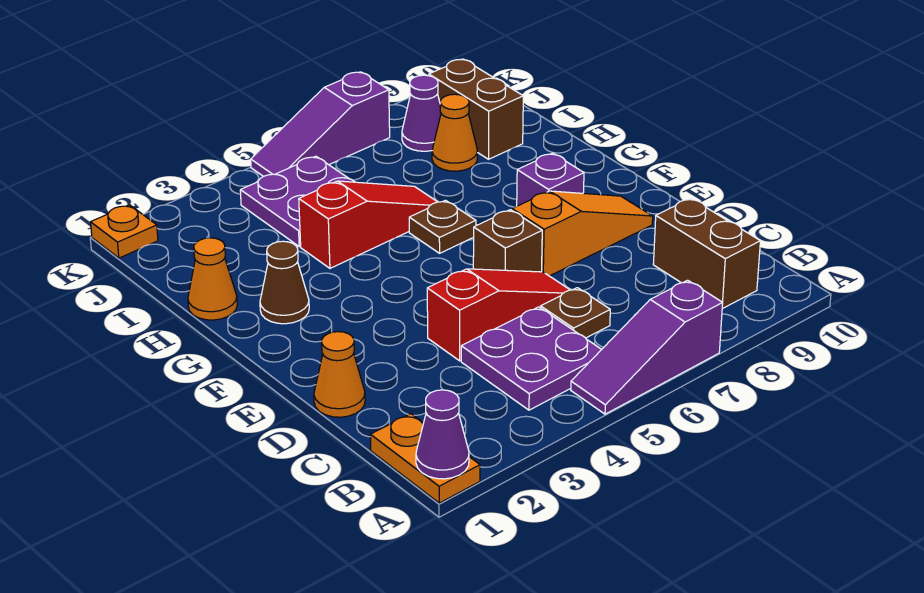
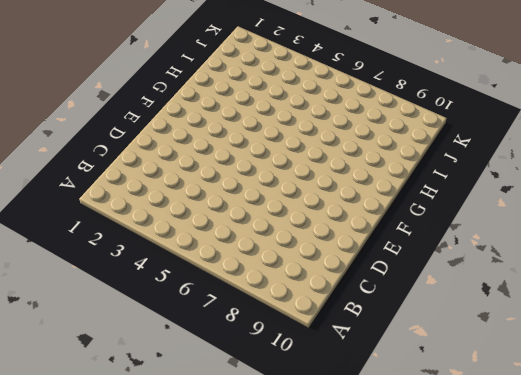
none -> orange 1x2 plate [370,414,480,503]
none -> purple 1x3 slope [571,280,723,414]
none -> purple 2x2 plate [461,307,602,410]

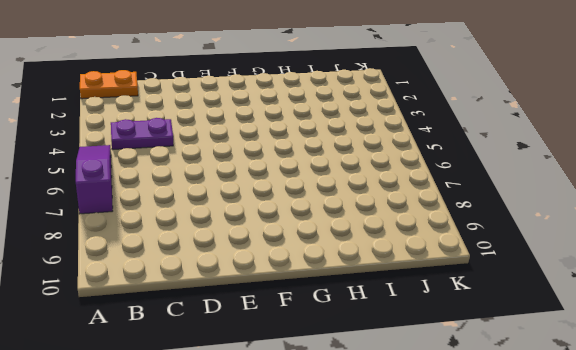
purple 1x2 plate [111,118,173,150] -> purple 2x2 plate [461,307,602,410]
none -> brown 1x2 brick [653,198,760,309]
none -> brown 1x1 plate [541,288,610,338]
none -> orange 1x1 cone [314,332,365,417]

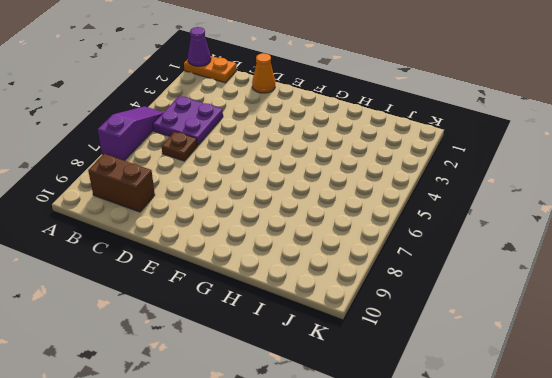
none -> red 1x3 slope [427,269,570,361]
none -> brown 1x1 brick [473,210,542,272]
none -> orange 1x3 slope [512,191,653,276]

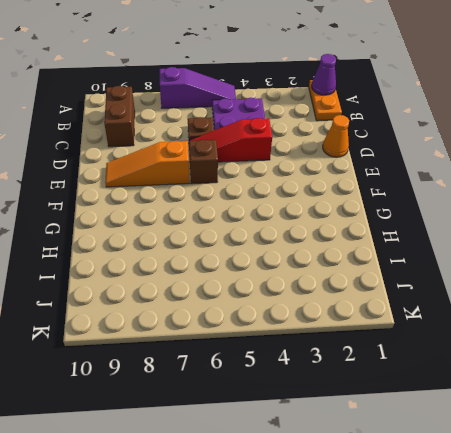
none -> purple 1x1 brick [517,153,584,206]
none -> brown 1x1 cone [260,241,309,324]
none -> brown 1x1 plate [409,200,476,253]

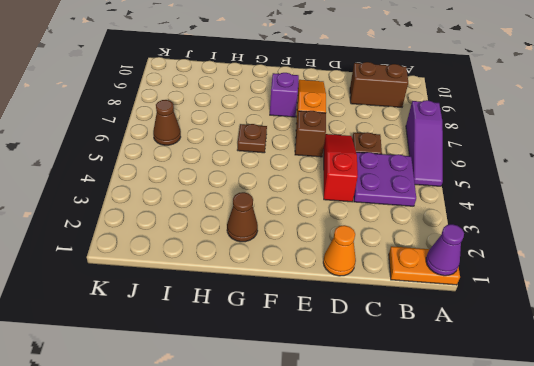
brown 1x1 cone [153,100,181,145] -> none
none -> orange 1x1 cone [188,238,237,320]
none -> red 1x3 slope [299,181,437,268]
none -> purple 2x2 plate [240,156,354,247]

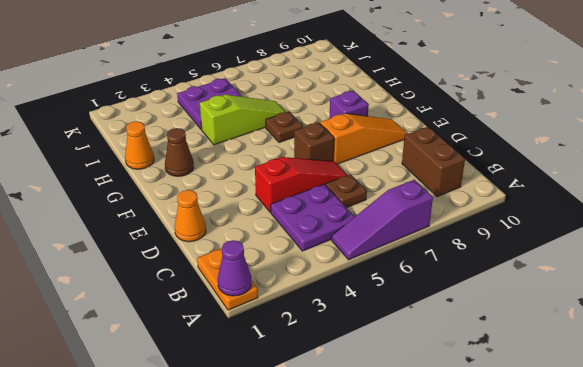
lime 1x3 slope [200,95,286,145] -> red 1x3 slope [299,181,437,268]
none -> orange 1x1 cone [432,94,477,171]
none -> brown 1x2 brick [429,59,523,159]
none -> purple 1x1 cone [402,75,441,151]

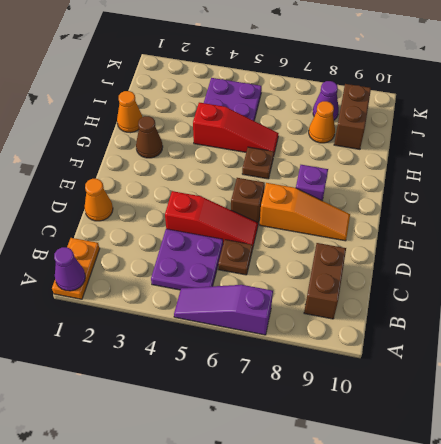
none -> orange 1x1 plate [91,205,158,258]
none -> purple 1x3 slope [251,72,390,176]

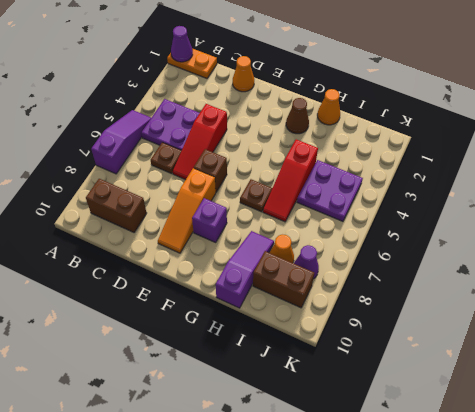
purple 1x3 slope [216,231,274,308] -> purple 1x3 slope moved to [251,72,390,176]
none -> orange 1x1 plate [91,205,158,258]

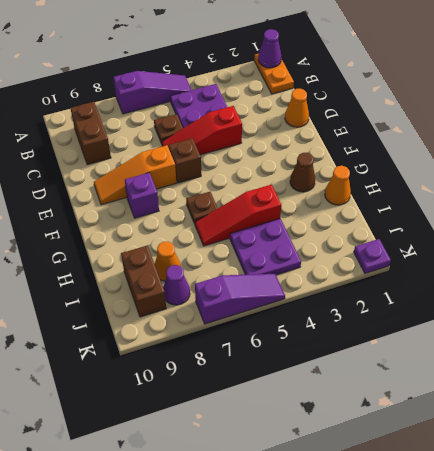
purple 1x1 plate [354,239,391,273] -> orange 1x1 plate [91,205,158,258]

